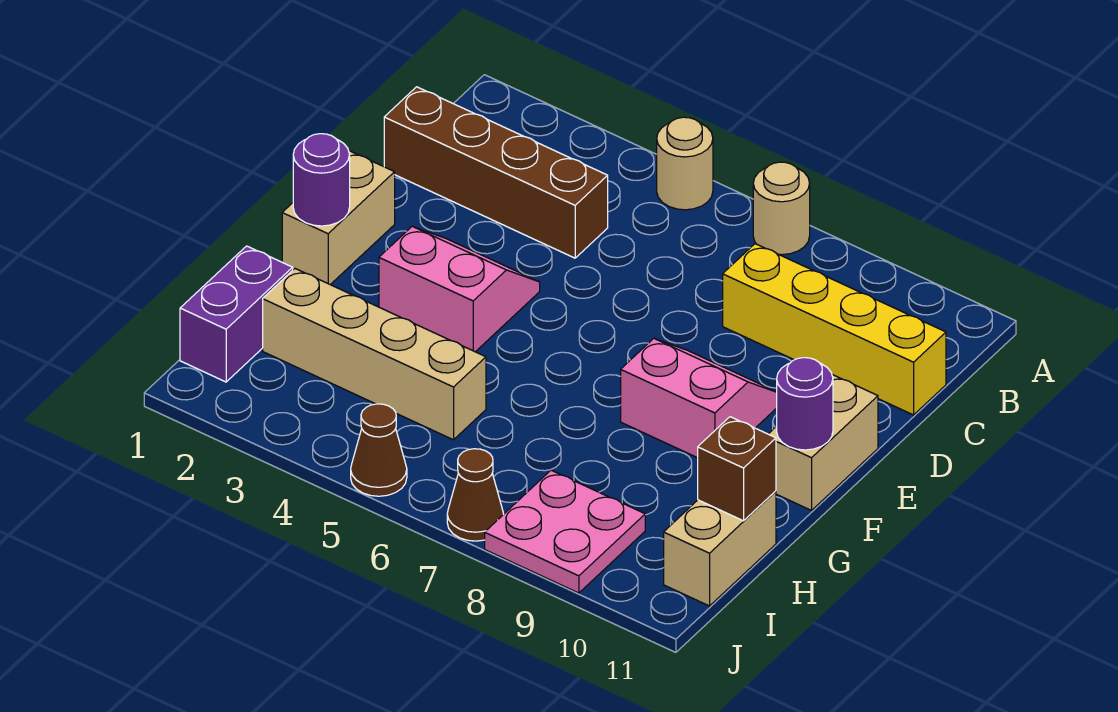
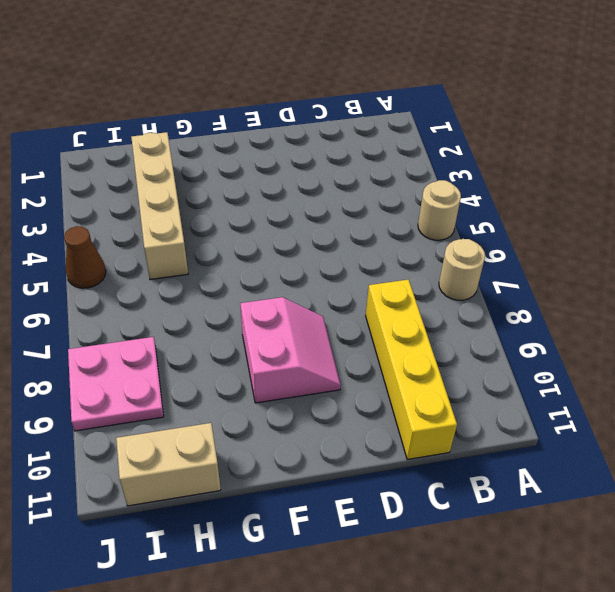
none -> brown 1x4 brick [384,87,608,258]
none -> tan 1x2 brick [282,151,395,285]
none -> pink 2x2 slope [379,226,540,352]

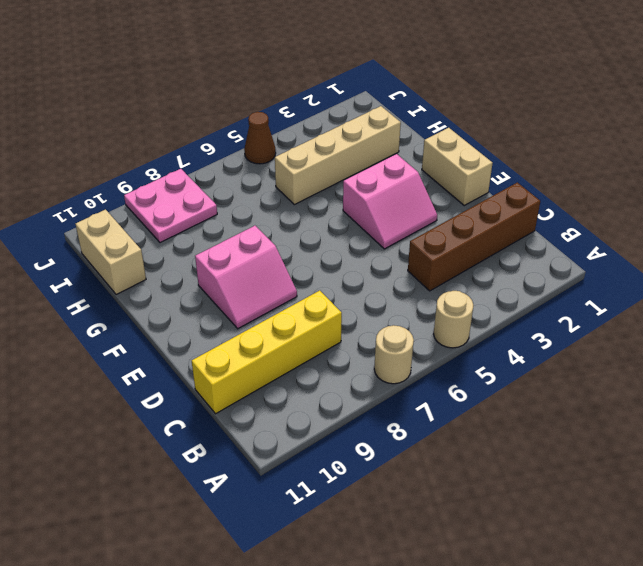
none -> tan 1x2 brick [769,375,878,510]
none -> purple 1x2 brick [180,246,293,382]
none -> brown 1x1 cone [447,449,504,541]

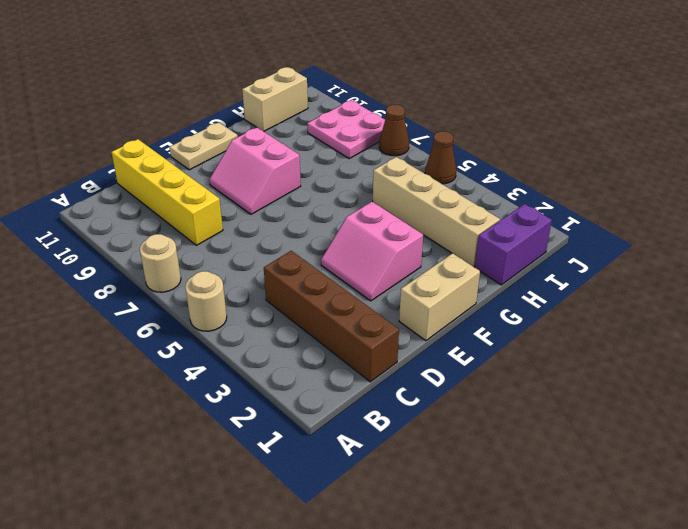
tan 1x2 plate [170,122,238,170] -> tan 1x2 brick [769,375,878,510]
none -> purple 1x1 round brick [293,134,350,226]
none -> purple 1x1 round brick [777,358,833,450]
none -> brown 1x1 brick [698,417,776,521]

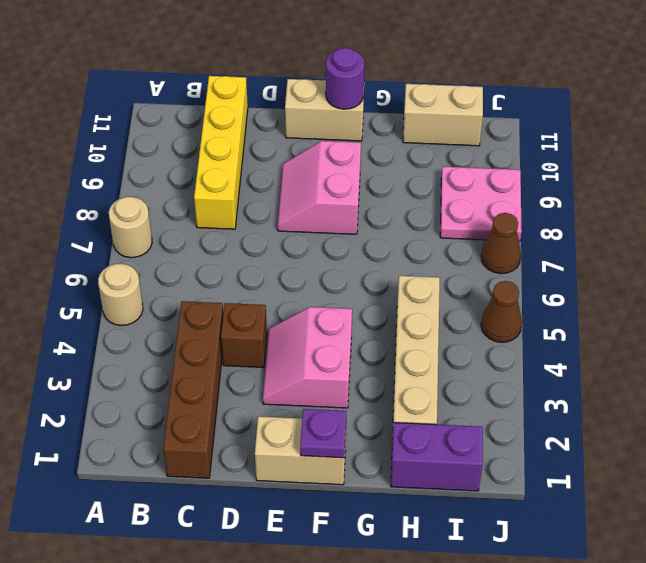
brown 1x1 brick [221,303,267,368] -> brown 1x1 brick moved to [698,417,776,521]
purple 1x1 plate [300,409,346,458] -> purple 1x1 round brick [293,134,350,226]

